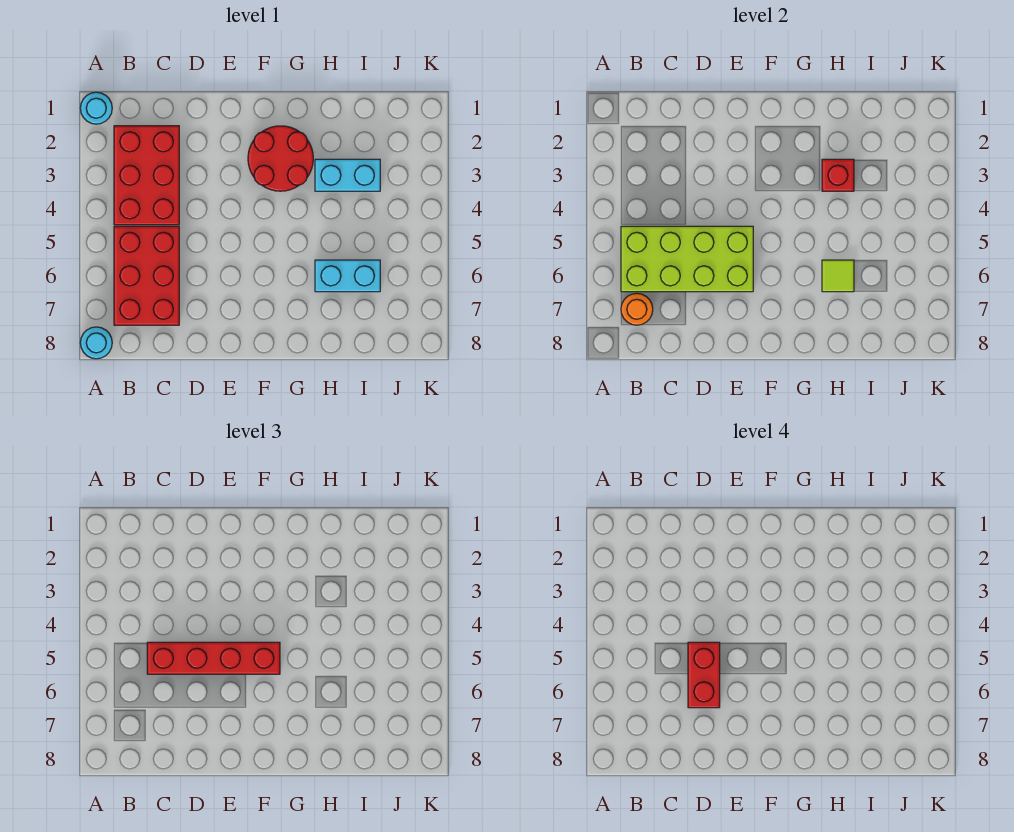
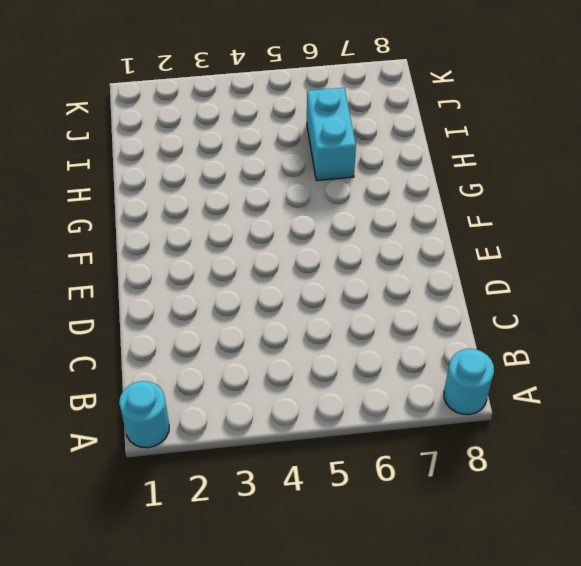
none -> red 2x3 brick [114,126,179,225]
none -> red 2x3 brick [114,226,179,325]
none -> red 2x2 round brick [248,126,313,191]

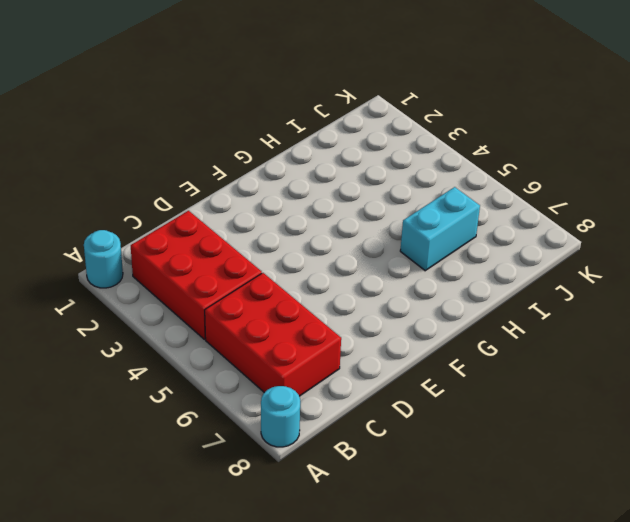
none -> red 2x2 round brick [248,126,313,191]
none -> cyan 1x2 brick [315,159,380,191]
none -> lime 2x4 brick [621,226,753,292]

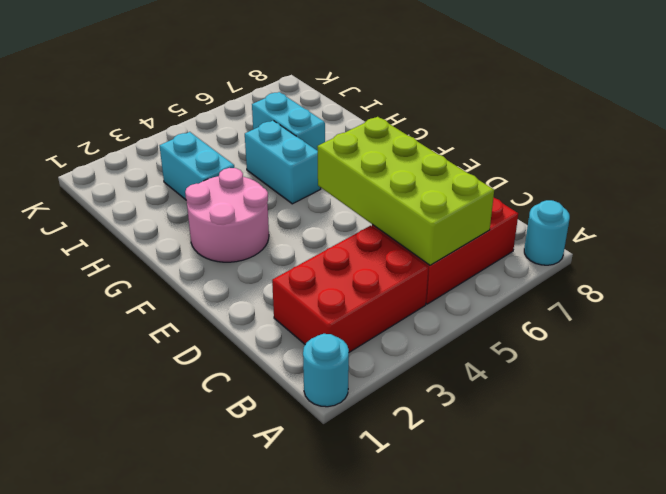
pink 2x2 round brick [185,168,269,262] -> red 2x2 round brick [248,126,313,191]
cyan 1x2 brick [245,121,321,204] -> none
none -> orange 1x1 round brick [621,293,653,325]
none -> red 1x1 brick [822,159,854,191]
none -> lime 1x1 tile [822,260,854,292]

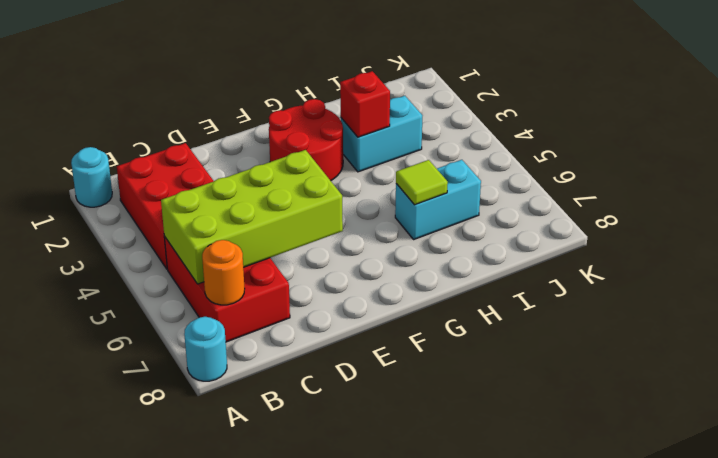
none -> red 1x4 brick [147,642,280,674]
none -> red 1x2 brick [688,642,720,708]

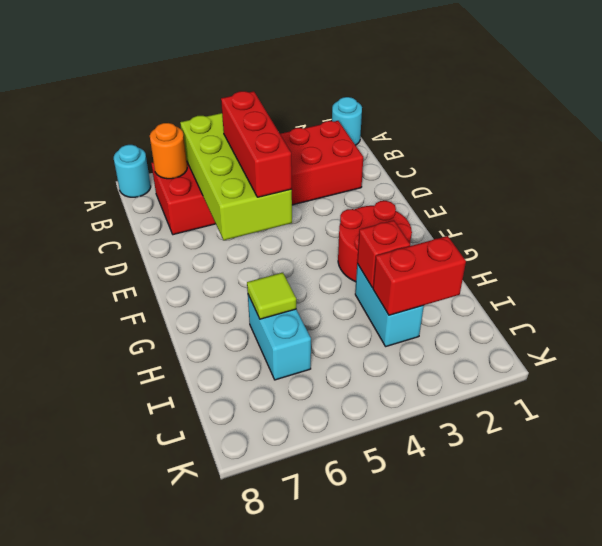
red 1x3 brick [221,91,292,197] -> red 1x4 brick [147,642,280,674]
red 1x2 brick [373,236,466,315] -> red 1x2 brick moved to [688,642,720,708]

